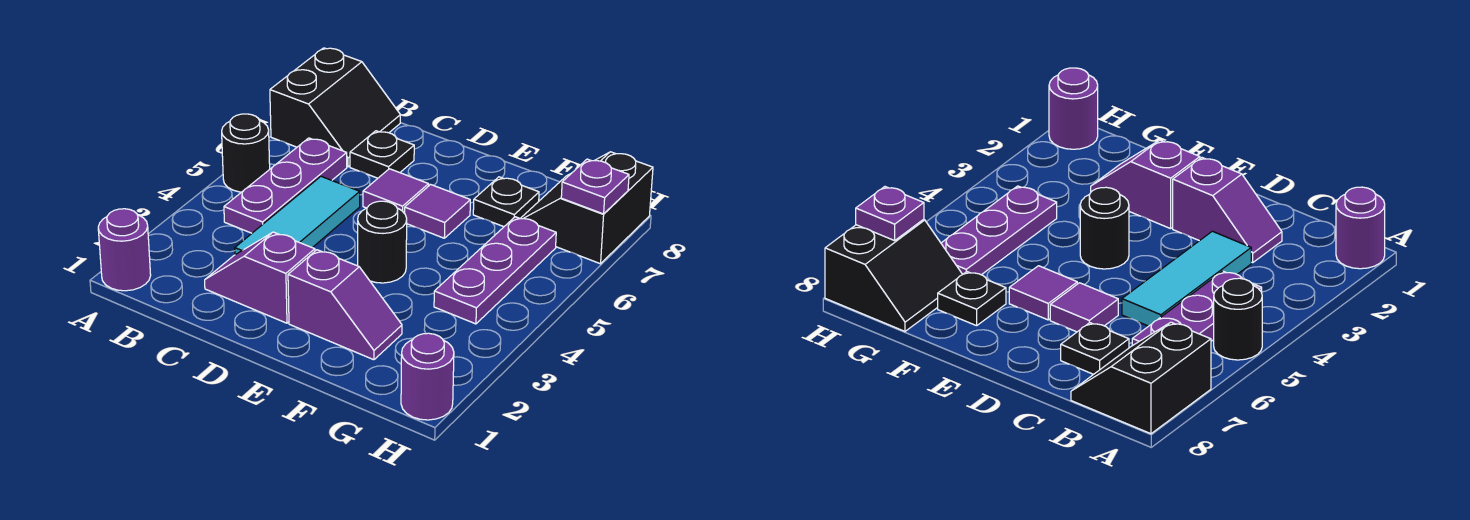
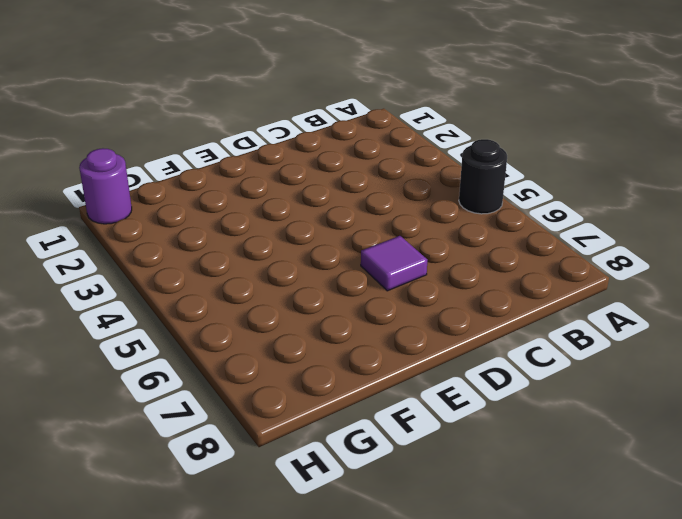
none -> purple 1x1 round brick [98,209,151,291]
none -> black 2x2 slope [270,48,400,167]
none -> purple 1x3 plate [224,138,347,233]

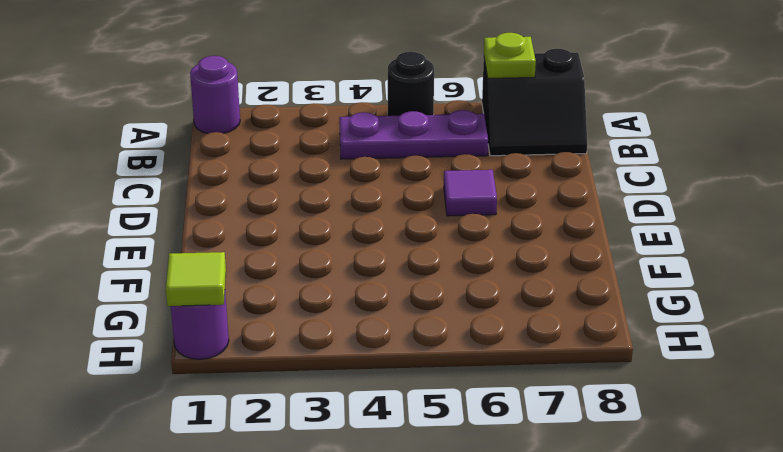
lime 1x1 plate [484,33,536,78] -> none
lime 1x1 tile [166,252,226,306] -> none
none -> purple 1x2 slope [205,232,315,323]
none -> cyan 1x3 tile [235,176,360,255]
none -> black 1x1 plate [350,131,414,178]

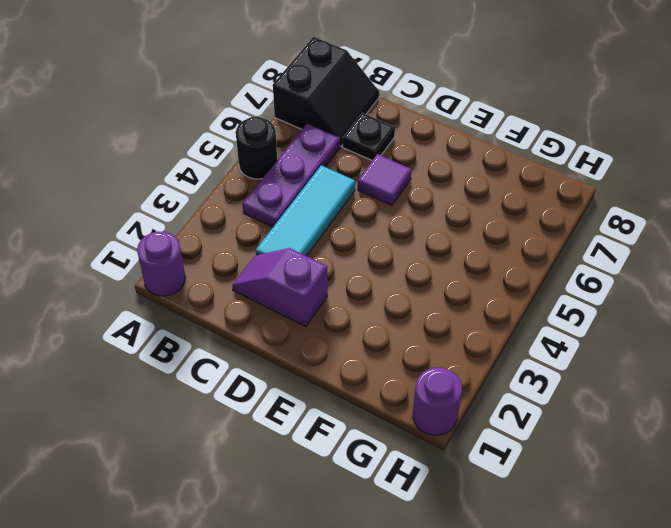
none -> purple 1x2 slope [288,250,402,360]
none -> black 1x1 round brick [358,201,407,283]
none -> purple 1x1 tile [405,185,470,238]

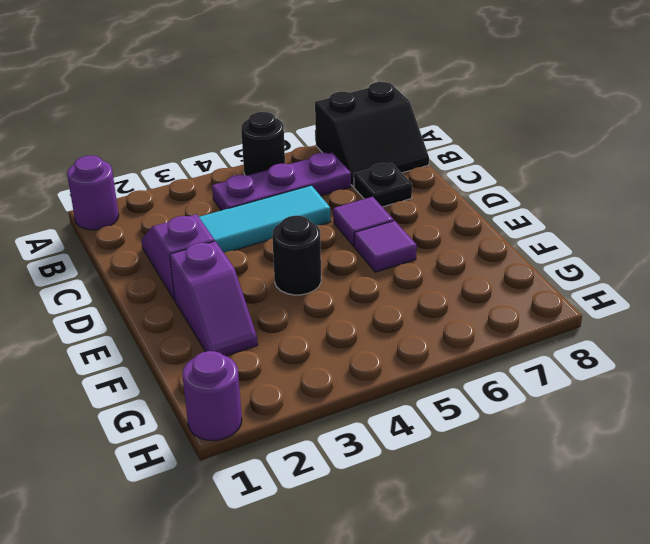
none -> black 1x1 plate [473,177,539,227]
none -> purple 1x3 plate [434,217,556,324]
none -> black 2x2 slope [520,152,653,264]

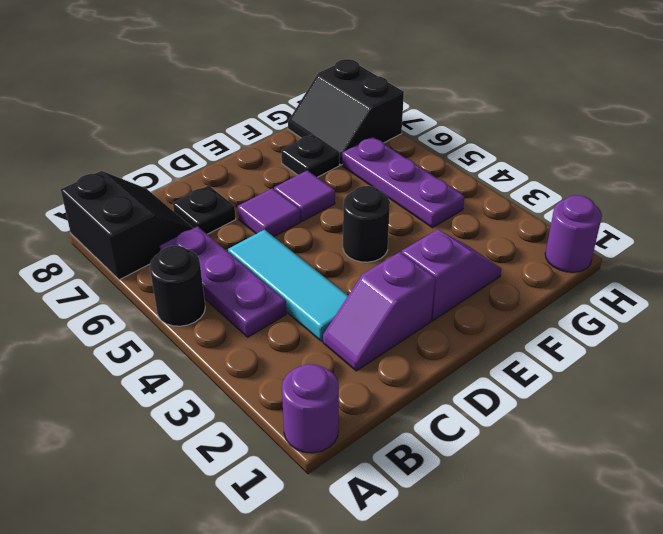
none -> purple 1x1 plate [561,159,629,214]

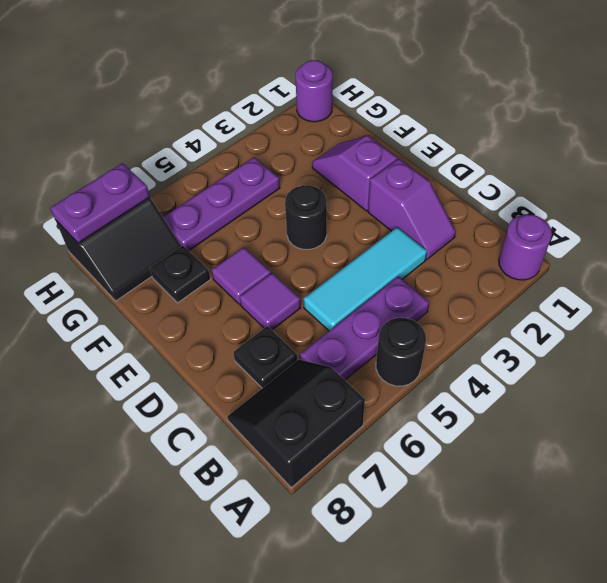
purple 1x2 plate [50,163,150,243] -> purple 1x1 plate [561,159,629,214]

